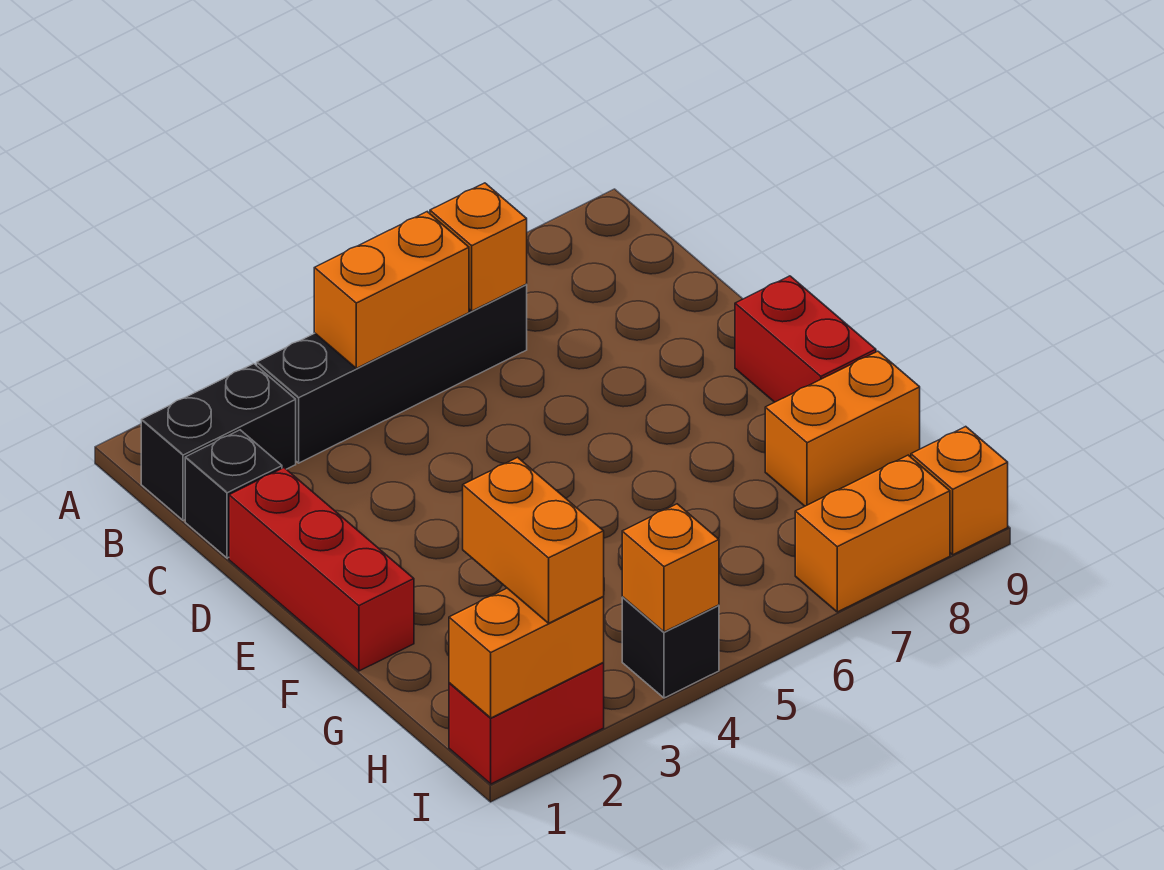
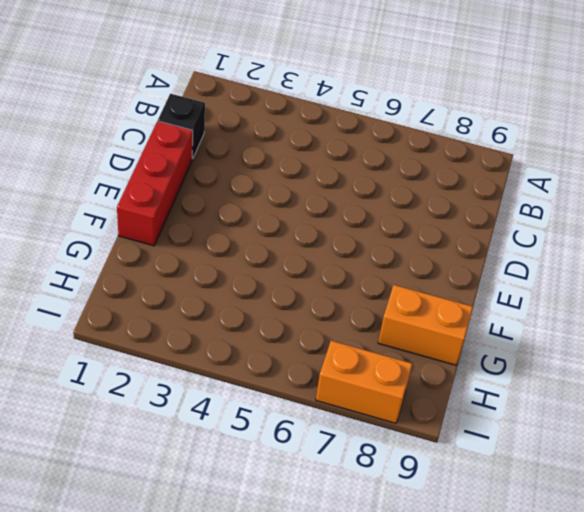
none -> black 1x2 brick [141,364,296,520]
none -> black 1x4 brick [257,285,527,463]
none -> red 1x2 brick [735,276,876,402]

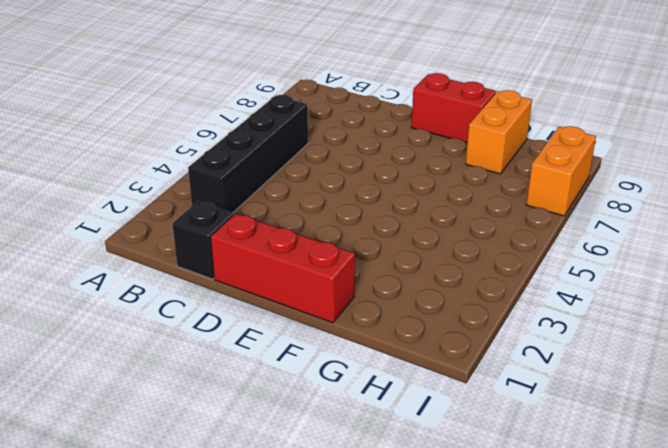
none -> black 1x2 brick [141,364,296,520]
none -> red 1x2 brick [449,663,604,784]
none -> black 1x1 brick [622,597,719,698]

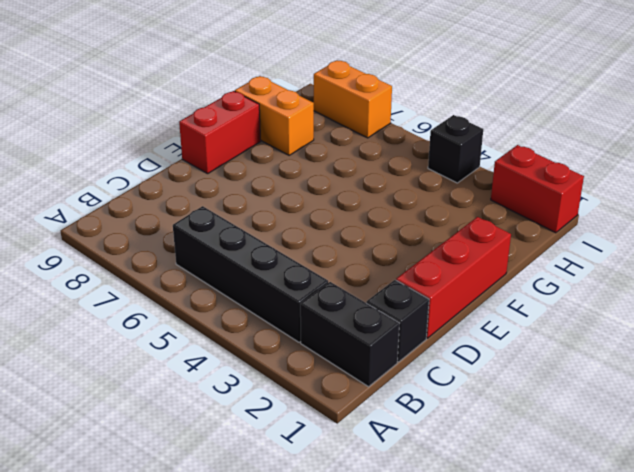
none -> orange 1x1 brick [911,427,1008,555]
none -> orange 1x2 brick [314,212,469,368]
none -> orange 1x1 brick [430,183,527,311]

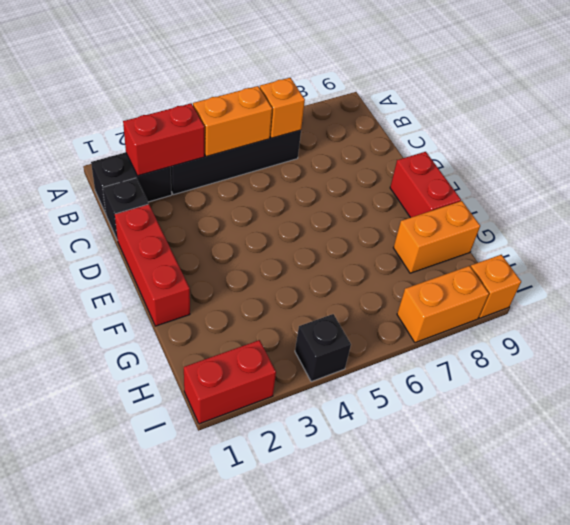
red 1x2 brick [123,104,204,176] -> none
none -> orange 1x2 brick [449,588,604,718]
none -> orange 1x1 brick [622,504,719,632]
none -> orange 1x2 brick [463,457,604,623]

